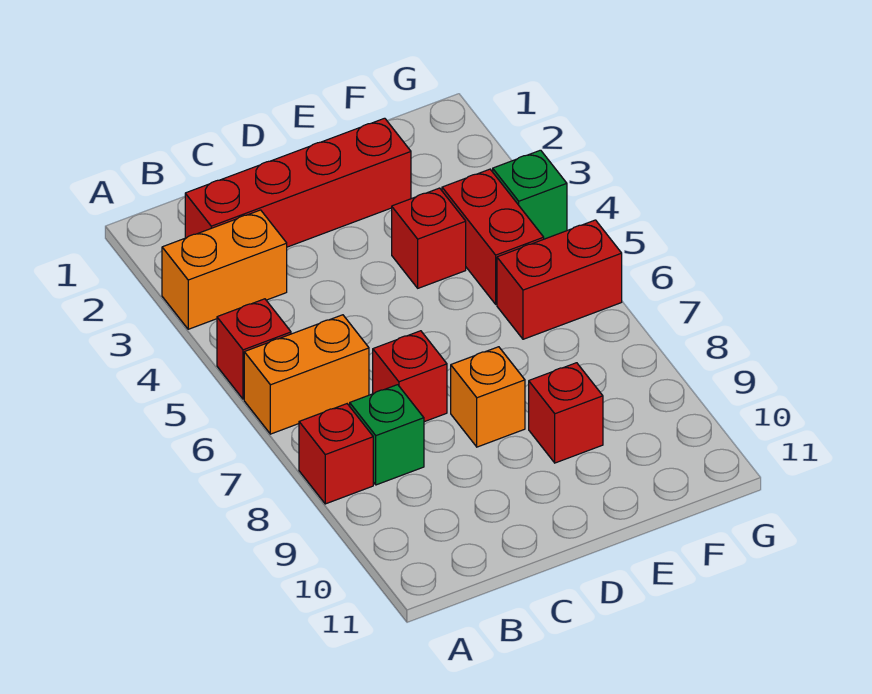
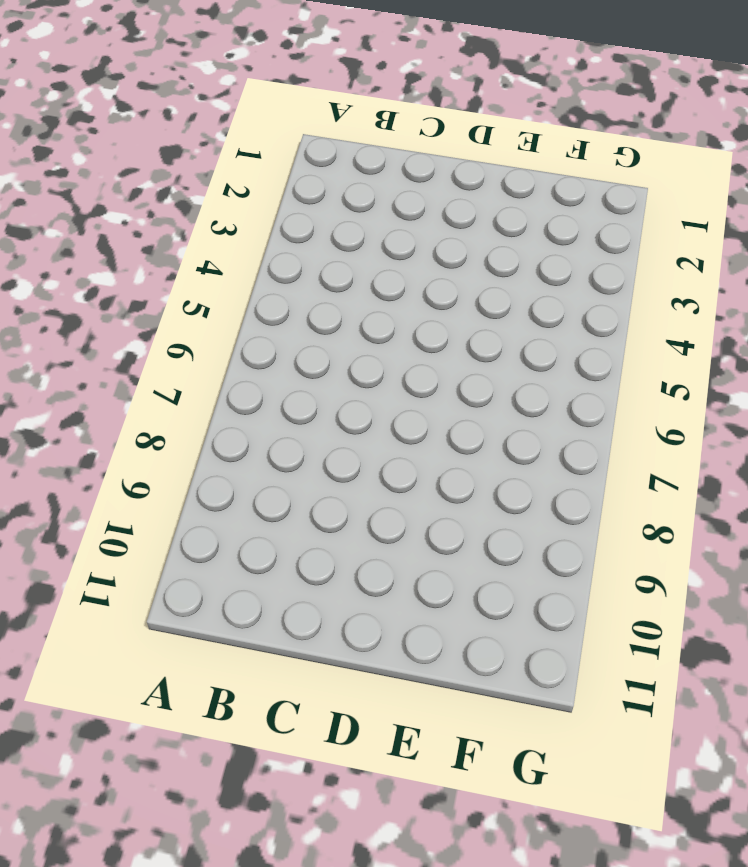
none -> orange 1x2 brick [162,210,287,329]
none -> red 1x1 brick [217,299,291,399]
none -> orange 1x2 brick [244,315,369,434]

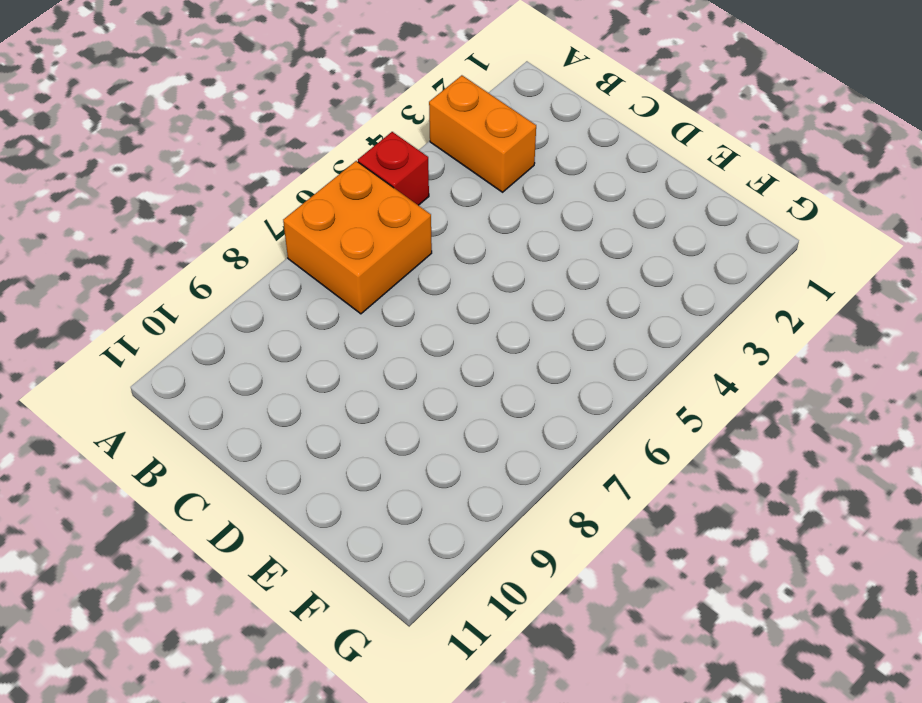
orange 2x2 brick [283,161,432,314] -> orange 1x2 brick [244,315,369,434]
none -> red 1x1 brick [299,404,373,504]
none -> red 1x4 brick [185,118,411,247]
none -> green 1x1 brick [350,385,424,485]

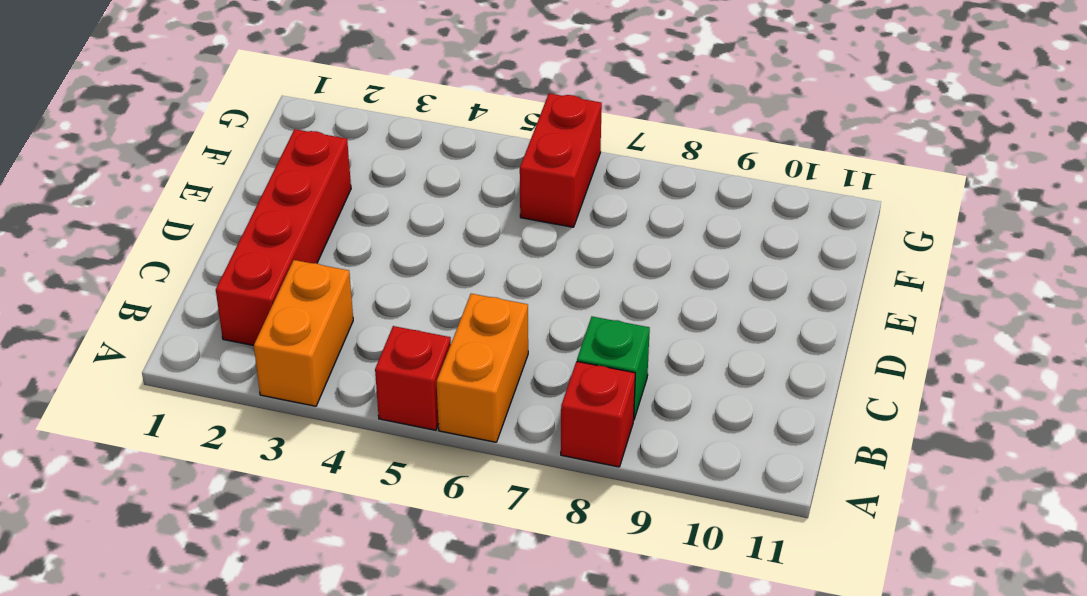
none -> red 1x1 brick [373,331,447,422]
none -> orange 1x1 brick [451,347,525,447]
none -> red 1x1 brick [392,188,466,288]

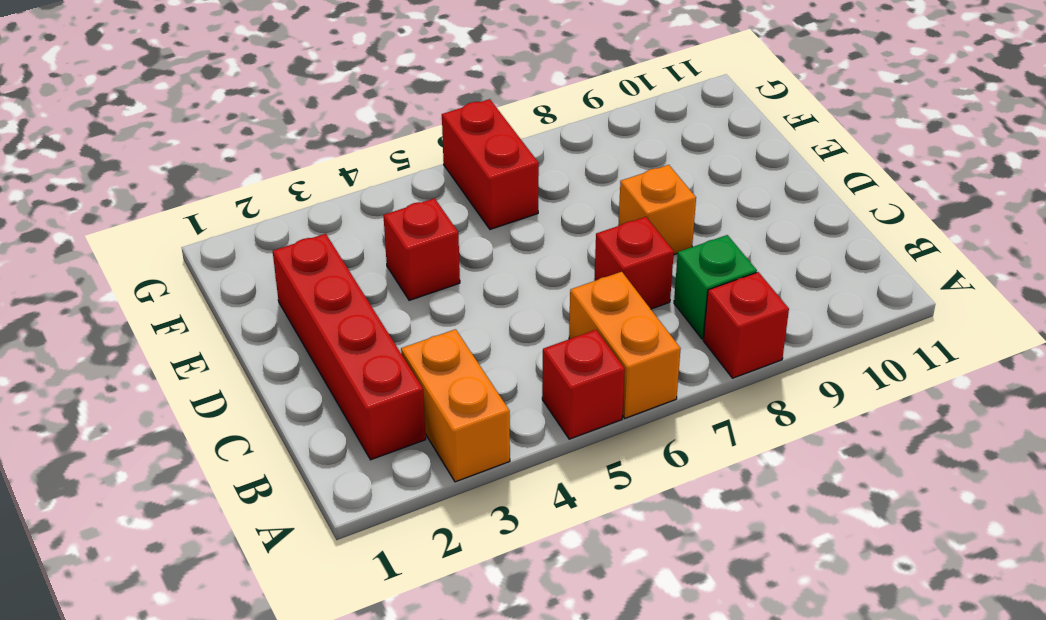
none -> red 1x1 brick [529,363,603,463]
none -> red 1x2 brick [442,169,544,304]
none -> green 1x1 brick [493,150,567,239]

